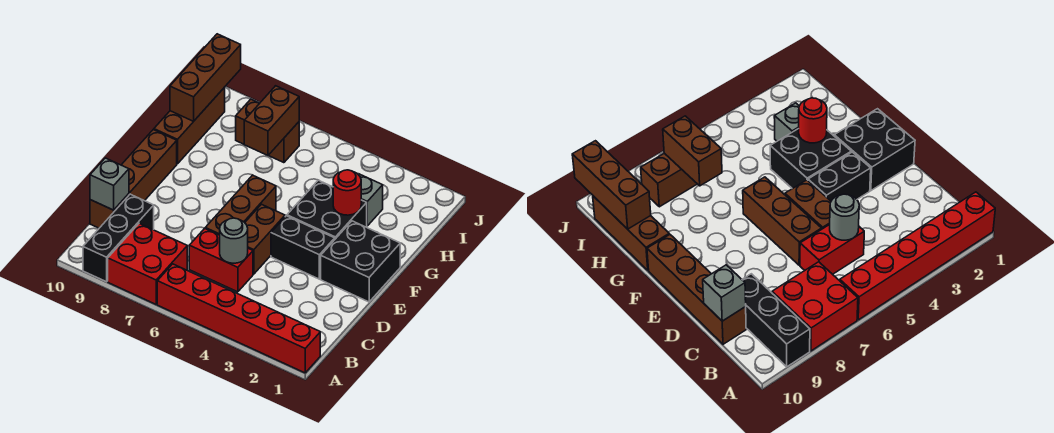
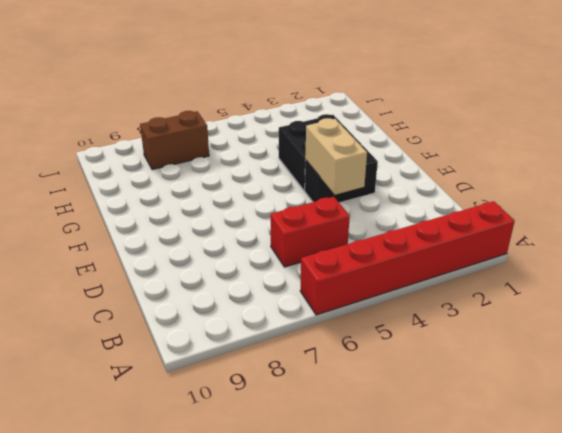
tan 1x2 brick [305,118,367,195] -> none
none -> red 2x2 brick [108,224,187,304]
none -> black 1x3 brick [83,194,154,282]
none -> brown 1x4 brick [90,130,177,228]

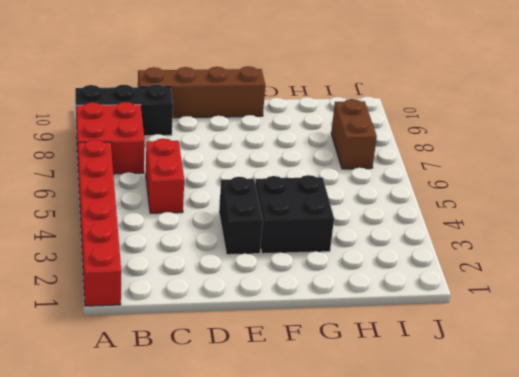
none -> brown 1x2 brick [245,204,285,274]
none -> brown 1x3 brick [205,175,276,235]
none -> black 2x2 brick [321,221,400,302]

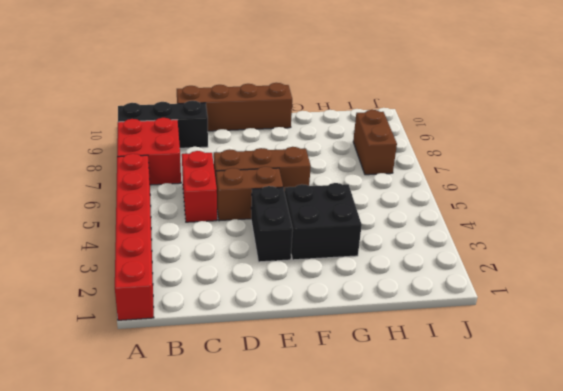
none -> black 2x2 brick [321,221,400,302]
none -> brown 1x3 brick [154,87,225,164]
none -> grey 1x1 brick [358,174,383,226]

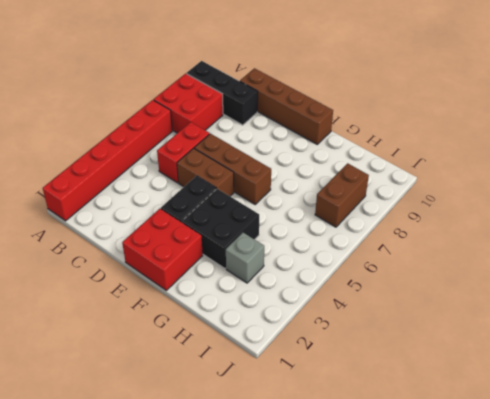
red 2x2 brick [122,209,203,290] -> black 2x2 brick [321,221,400,302]
none -> brown 1x3 brick [154,87,225,164]
none -> grey 1x1 round brick [220,218,248,263]
none -> grey 1x1 brick [90,158,129,210]

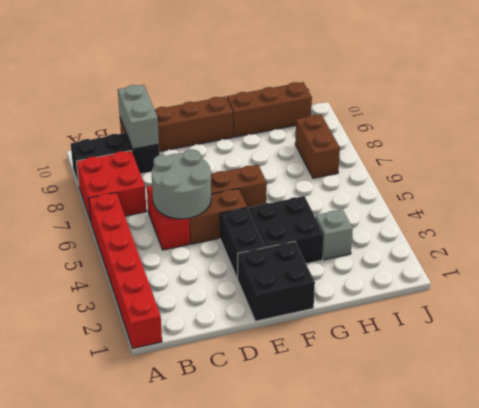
grey 2x2 round brick [152,149,211,219] -> grey 1x1 round brick [220,218,248,263]
grey 1x2 brick [118,85,159,149] -> grey 1x1 brick [90,158,129,210]
none -> red 1x1 round brick [333,170,361,215]
none -> brown 1x2 brick [244,86,299,155]
none -> brown 1x3 brick [170,34,241,121]

